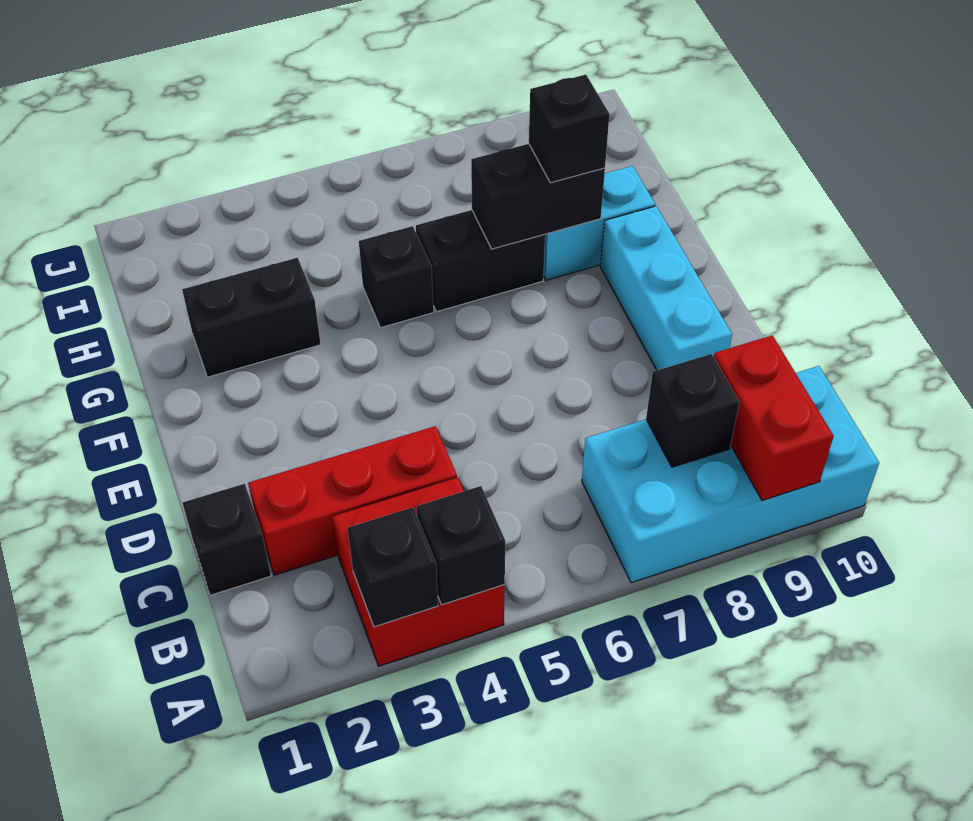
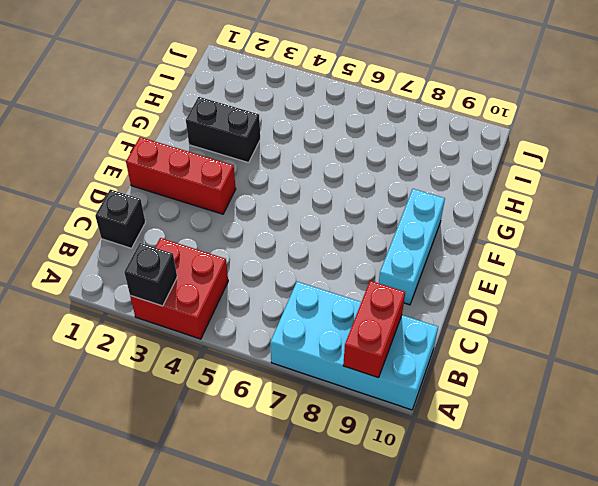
red 1x3 brick [126,137,236,214] -> red 1x3 brick moved to [248,426,457,575]
none -> black 1x1 brick [359,226,434,328]
none -> black 1x2 brick [416,210,545,312]
none -> cyan 1x2 brick [543,166,655,280]

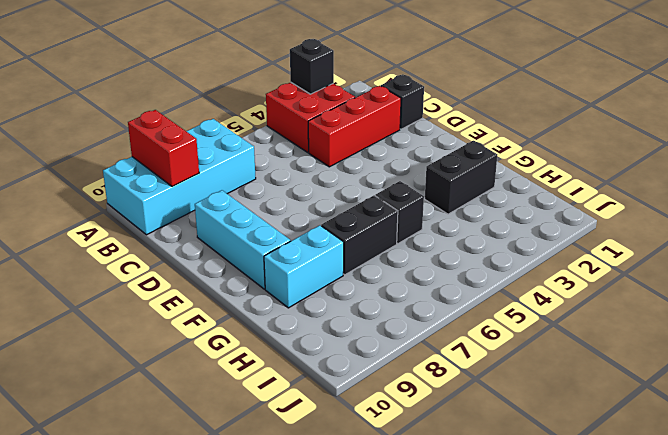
none -> black 1x1 brick [417,486,505,605]
none -> black 1x1 brick [646,354,739,467]
none -> black 1x2 brick [471,144,605,249]

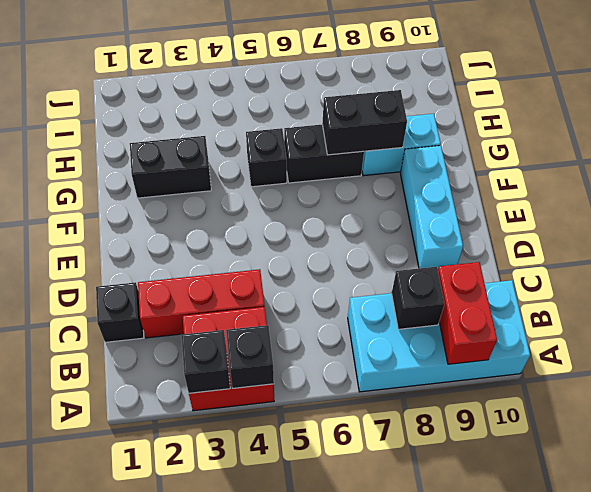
none -> black 1x1 brick [529,75,610,183]

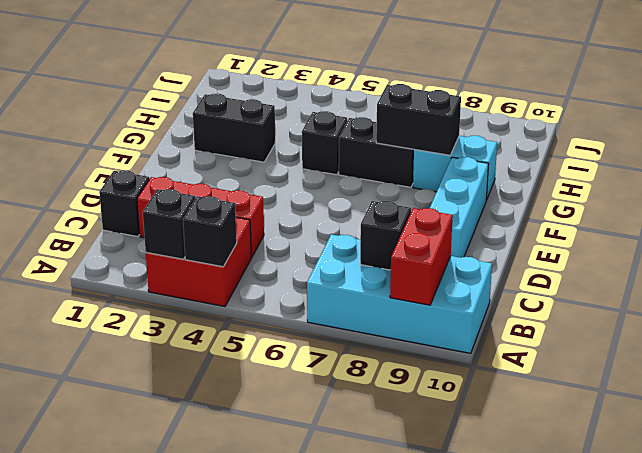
none -> black 1x1 brick [529,75,610,183]

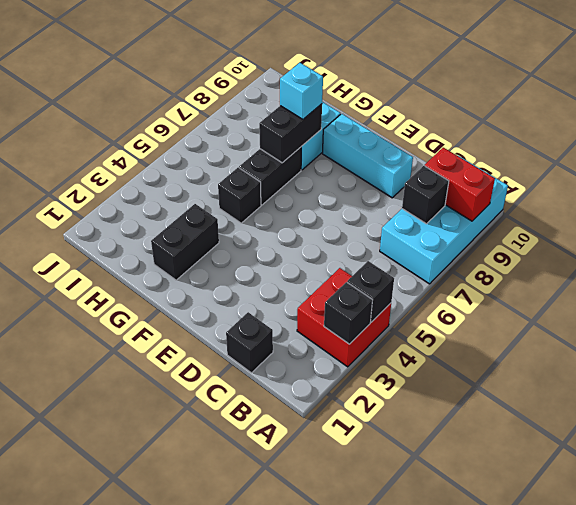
cyan 1x1 brick [280,63,323,119] -> black 1x1 brick [529,75,610,183]
none -> red 1x3 brick [248,426,457,575]

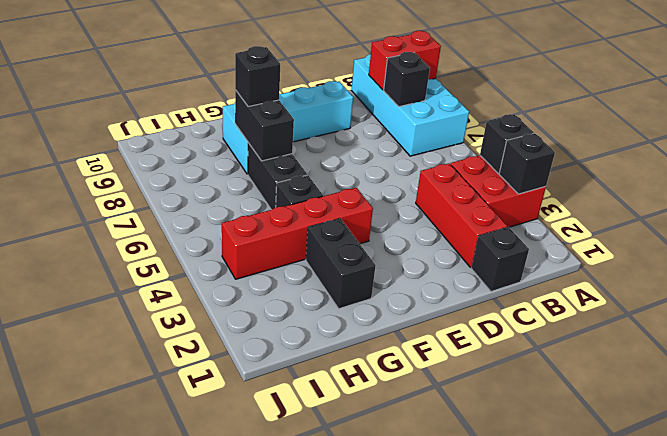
red 1x4 brick [222,188,373,279] -> none

